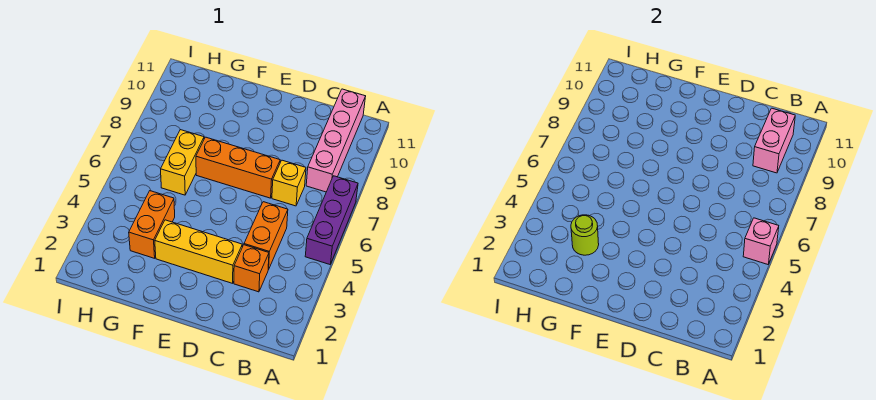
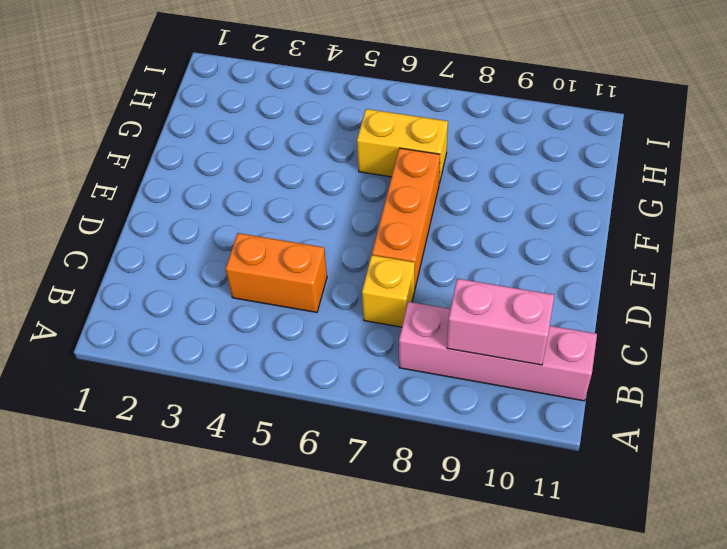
none -> purple 1x3 brick [305,176,358,264]
none -> orange 1x1 brick [234,245,269,292]
none -> yellow 1x3 brick [155,220,242,283]

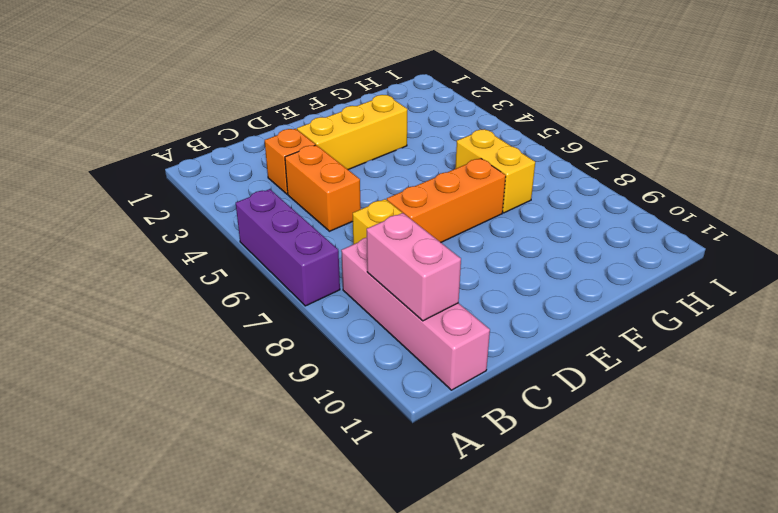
none -> orange 1x2 brick [129,191,175,258]
none -> pink 1x1 brick [743,218,779,264]
none -> lime 1x1 round brick [571,215,599,255]

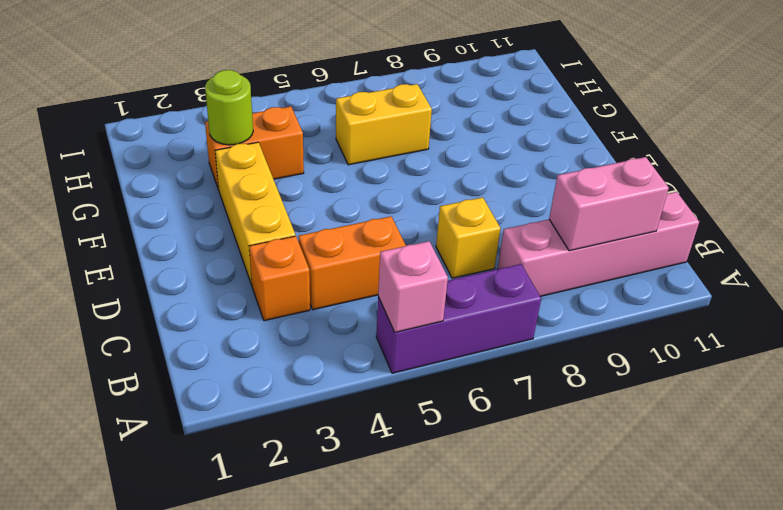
none -> orange 1x3 brick [196,137,280,198]

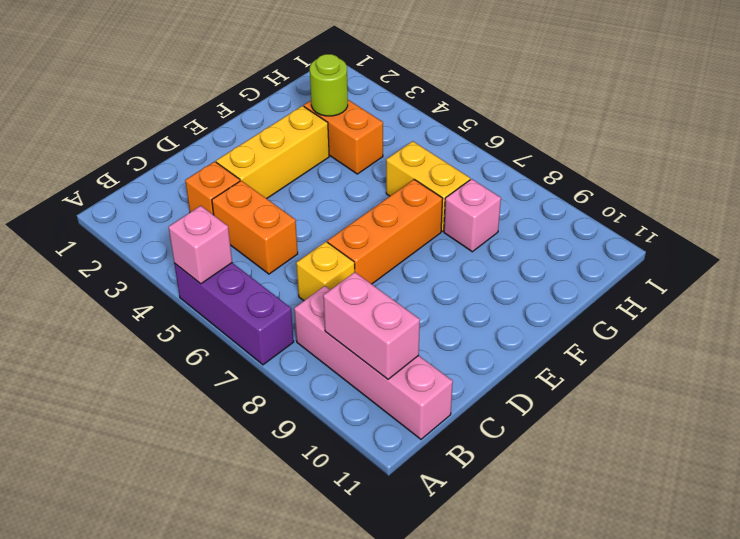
pink 1x1 brick [444,179,501,252] -> none

